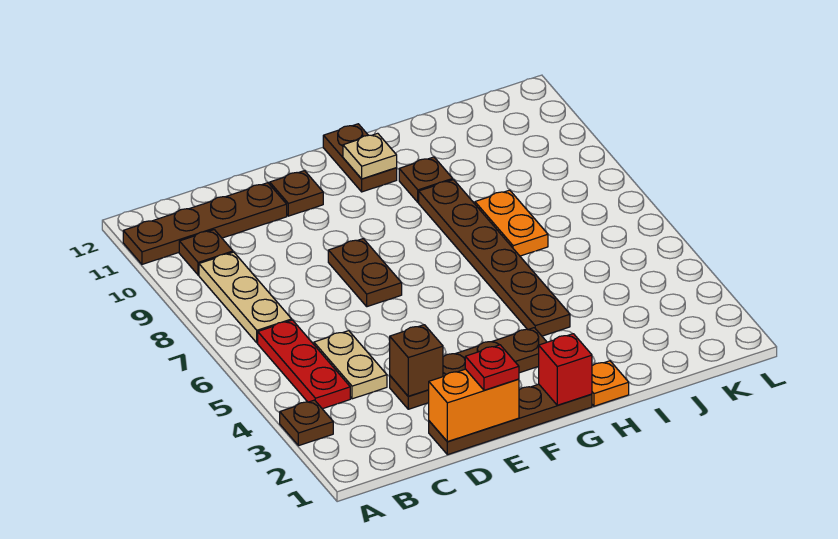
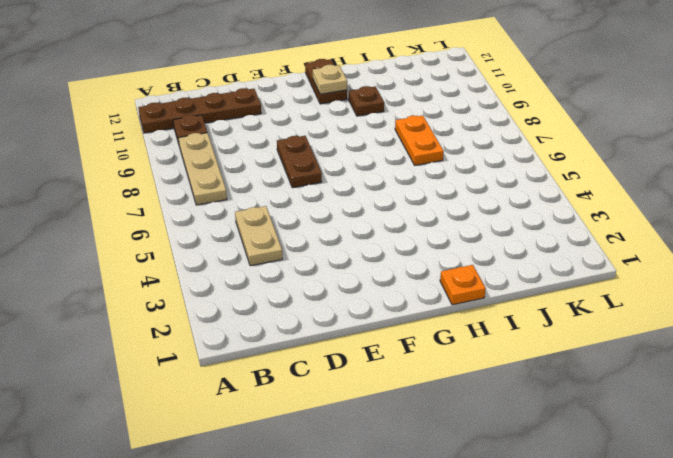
none -> brown 1x1 plate [280,400,333,446]
none -> red 1x3 plate [258,320,350,409]
none -> brown 1x4 plate [429,384,592,455]

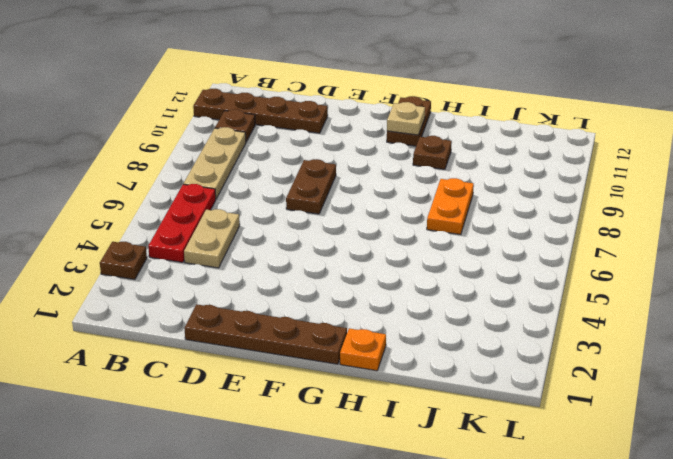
none -> brown 1x4 plate [390,328,547,409]
none -> brown 1x1 plate [270,171,323,216]
none -> brown 1x6 plate [419,180,570,336]

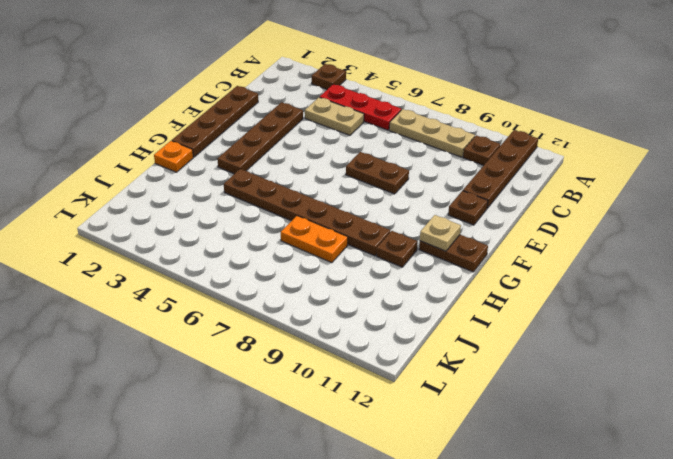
none -> orange 1x2 brick [429,369,519,442]
none -> brown 1x1 brick [390,325,443,396]
none -> red 1x1 brick [539,334,592,405]

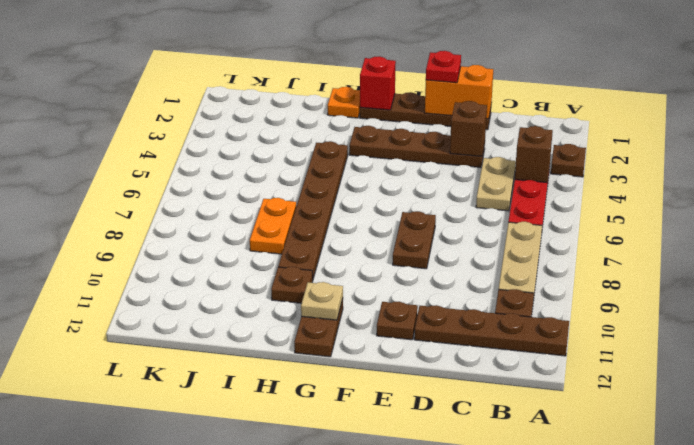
brown 1x1 brick [515,126,553,183] -> none

